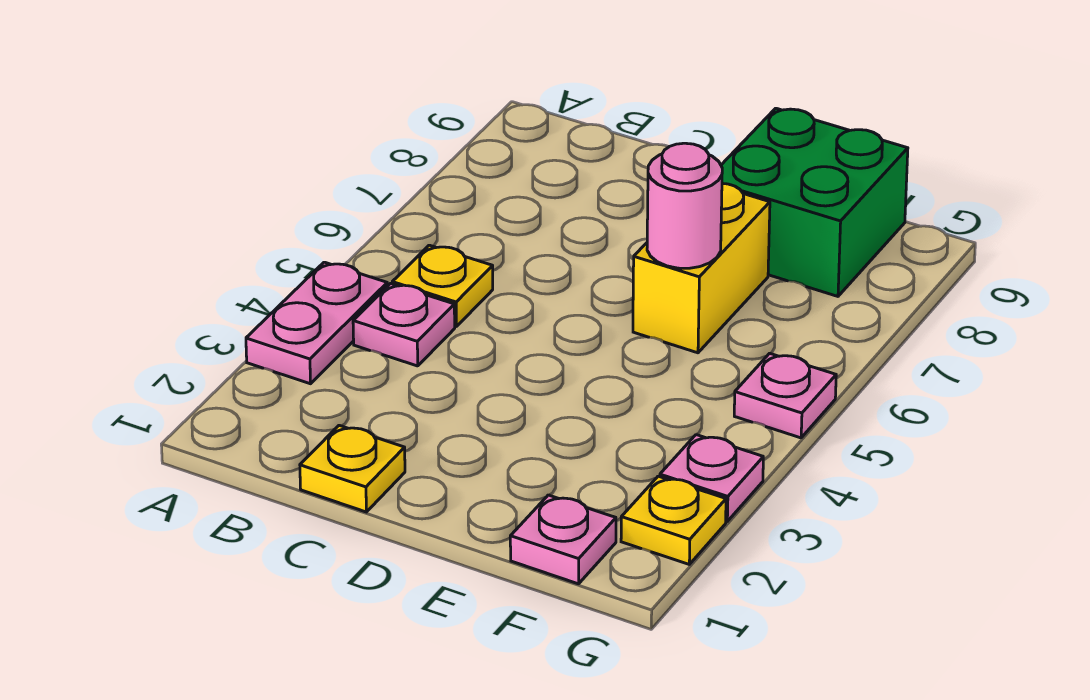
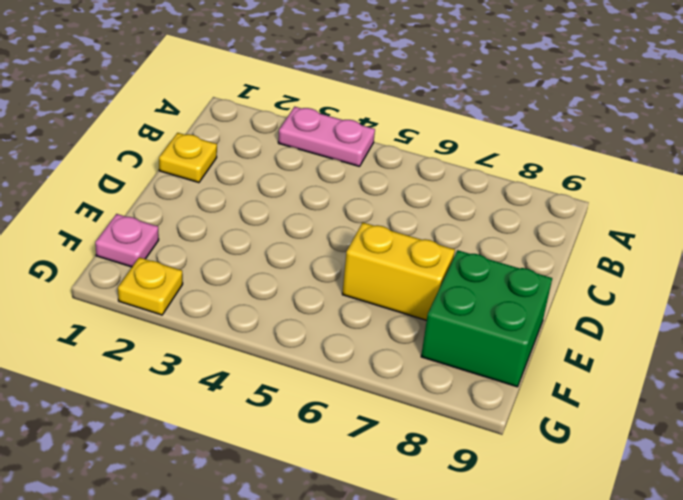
none -> pink 1x1 plate [353,284,455,366]
none -> yellow 1x1 plate [392,245,493,326]

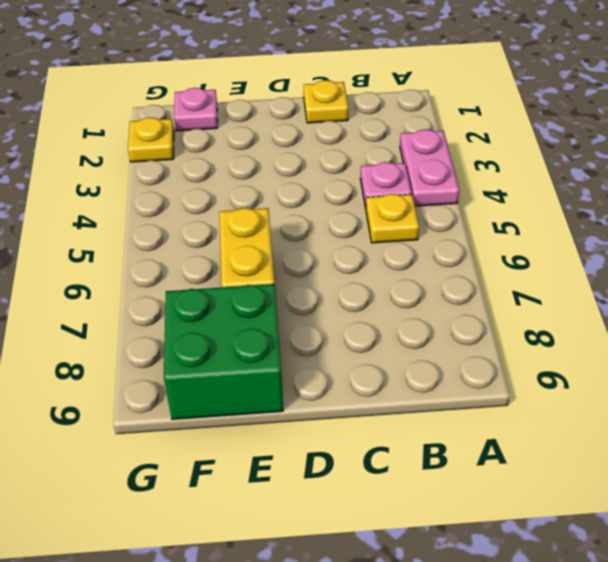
none -> pink 1x1 plate [660,435,763,521]
none -> pink 1x1 plate [734,353,836,438]

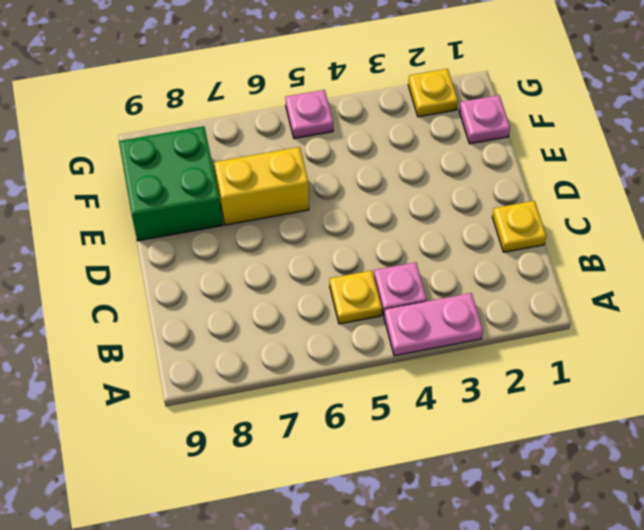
none -> pink 1x1 plate [660,435,763,521]
none -> pink 1x1 round brick [647,143,722,268]

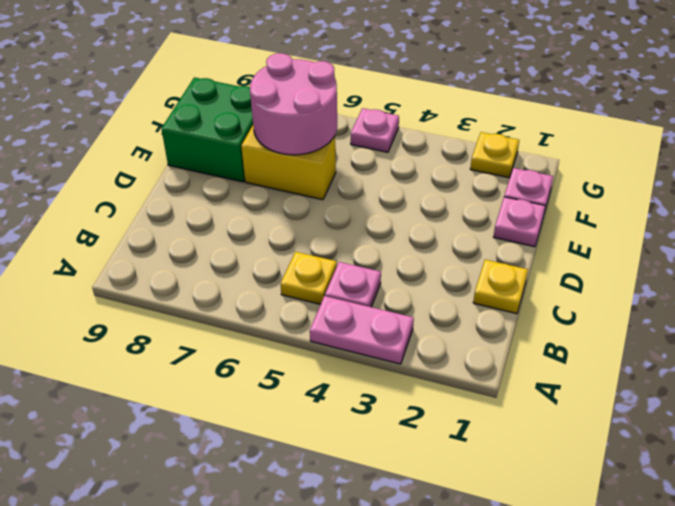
pink 1x1 plate [494,197,545,247] -> pink 1x1 plate moved to [660,435,763,521]
pink 2x2 round brick [250,53,337,155] -> pink 1x1 round brick [647,143,722,268]

